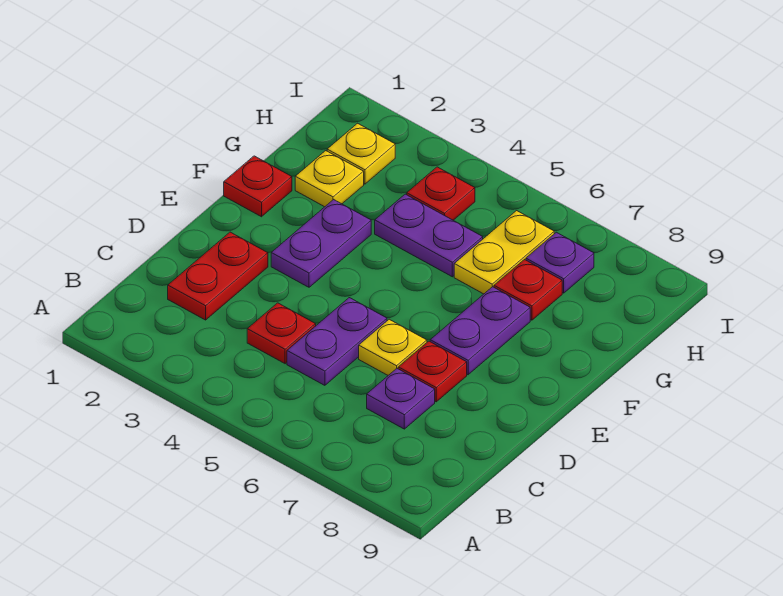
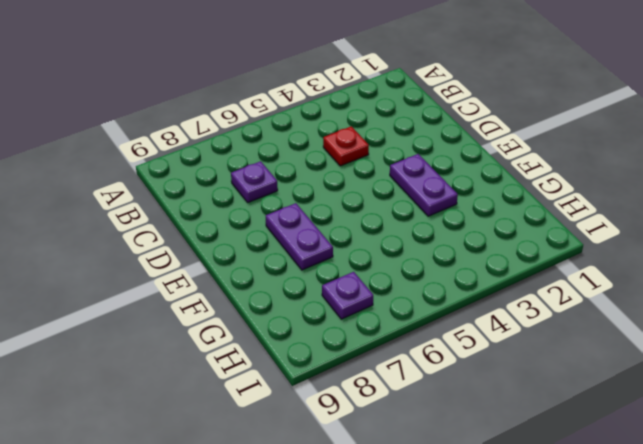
none -> red 1x2 plate [168,232,268,320]
none -> purple 1x2 plate [287,298,387,385]
none -> yellow 1x1 plate [359,319,427,375]

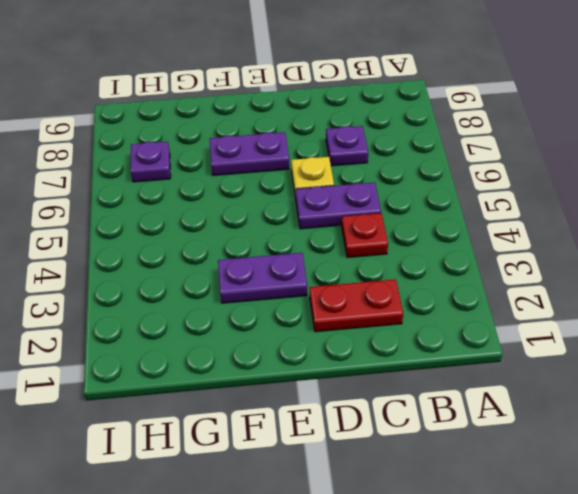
none -> red 1x1 plate [398,341,467,402]
none -> red 1x1 plate [224,156,292,217]
none -> yellow 1x1 plate [295,151,364,207]

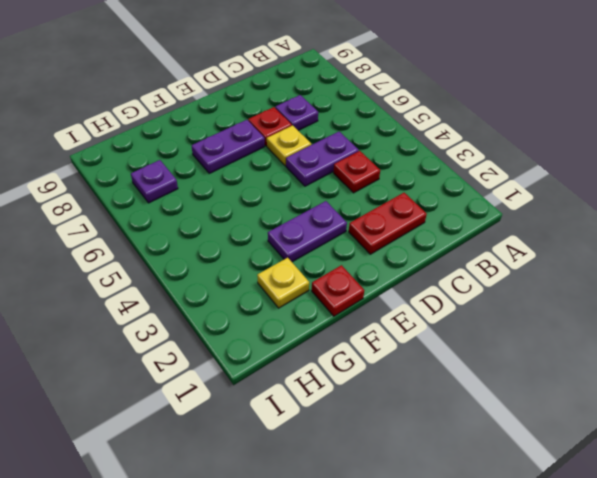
none -> purple 1x2 plate [375,194,483,277]
none -> yellow 1x2 plate [454,211,554,294]
none -> red 1x1 plate [494,260,562,320]

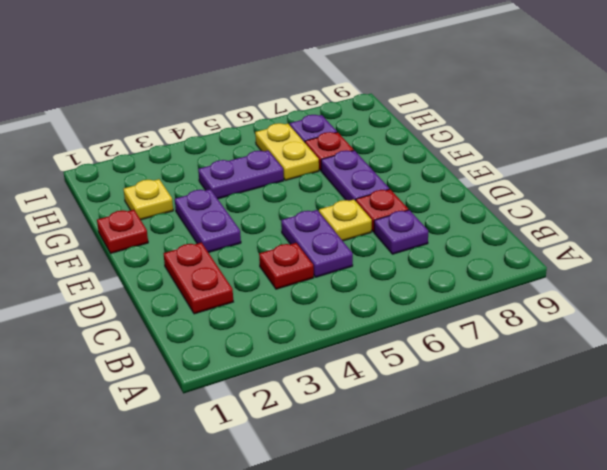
none -> yellow 1x1 plate [327,123,395,184]
none -> red 1x1 plate [407,167,475,220]

